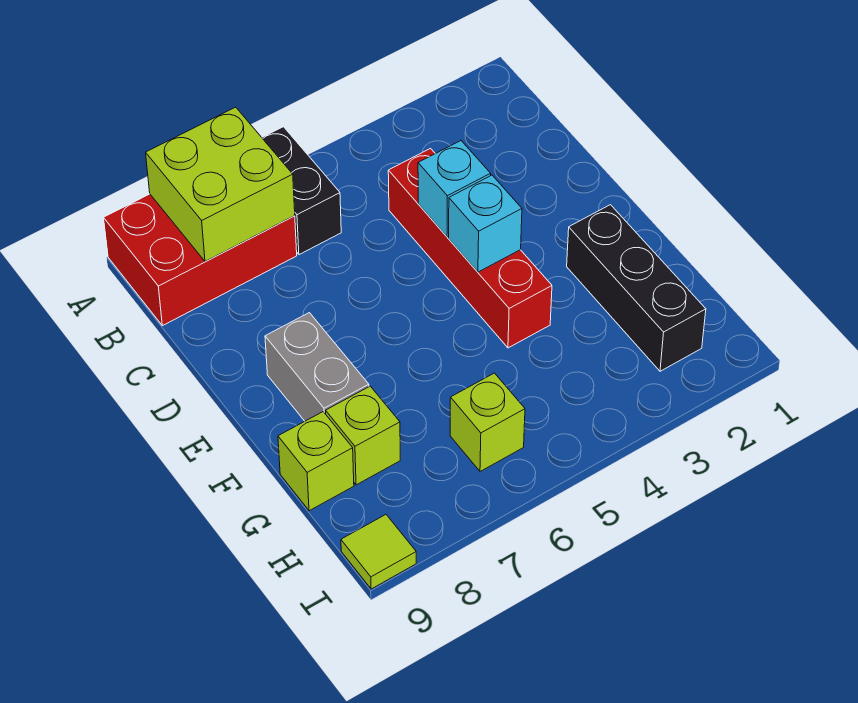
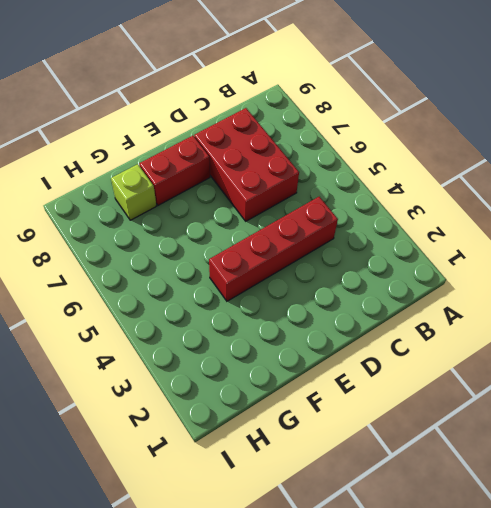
red 2x3 brick [194,108,299,221] -> red 2x3 brick moved to [104,194,297,326]
red 1x2 brick [139,136,210,205] -> grey 1x2 brick [265,313,369,421]
none -> black 1x2 brick [262,127,341,255]
none -> black 1x3 brick [567,205,706,371]
none -> lime 1x1 brick [278,412,354,511]

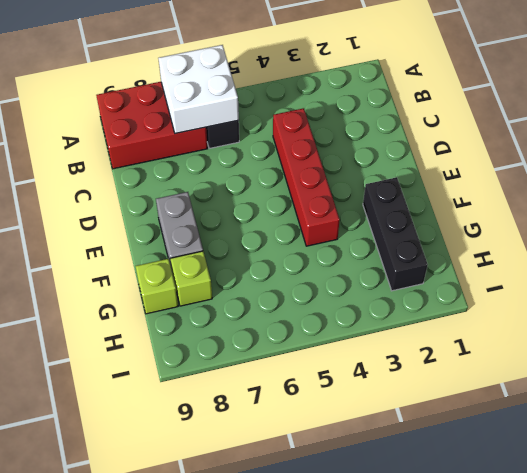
white 2x2 brick [158,45,239,134] -> lime 2x2 brick [146,107,295,261]
none -> lime 1x1 brick [450,373,525,472]
none -> lime 1x1 tile [341,515,416,589]
none -> cyan 1x1 brick [418,141,491,237]

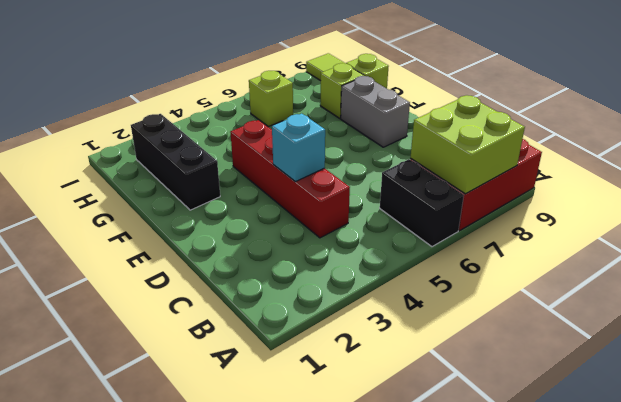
none -> cyan 1x1 brick [449,175,522,272]

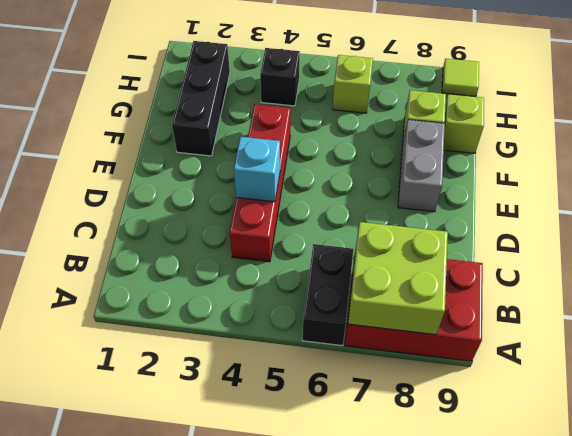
black 1x1 brick [260,48,300,106] -> none
none -> cyan 1x1 brick [449,175,522,272]

